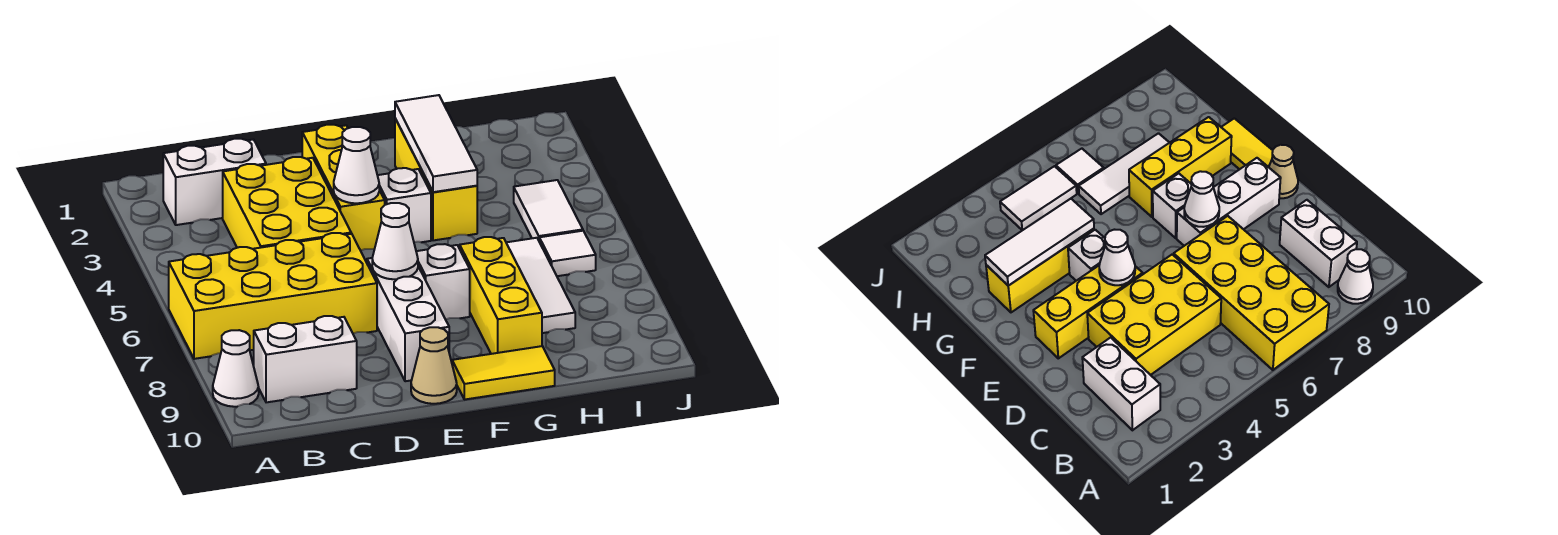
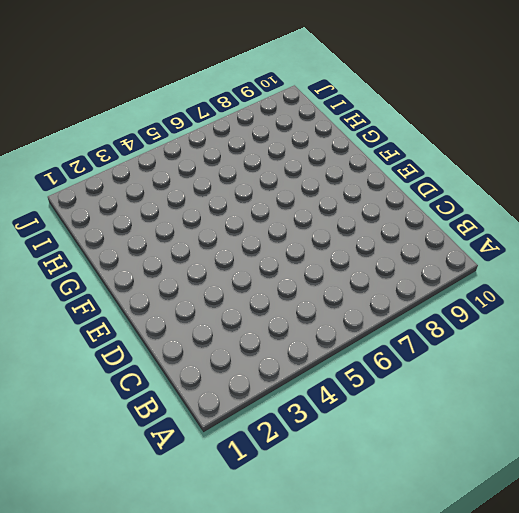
none -> yellow 2x4 brick [169,233,377,359]
none -> white 1x1 cone [213,330,259,407]
none -> white 1x2 brick [163,139,266,225]

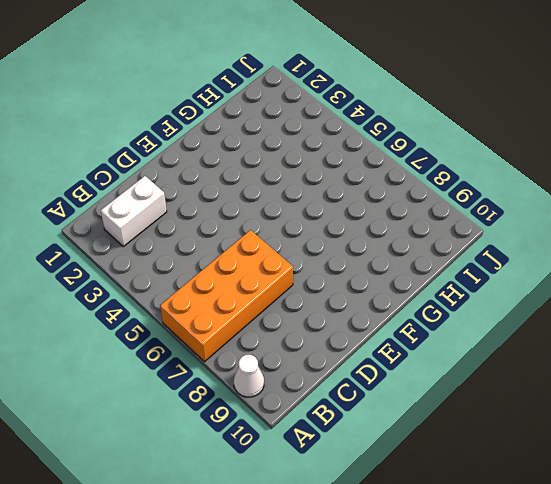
orange 2x4 brick [160,230,293,362] -> yellow 2x4 brick [169,233,377,359]
none -> white 1x2 brick [254,316,357,402]
none -> yellow 2x3 brick [223,157,351,249]
none -> yellow 1x3 brick [302,125,385,250]

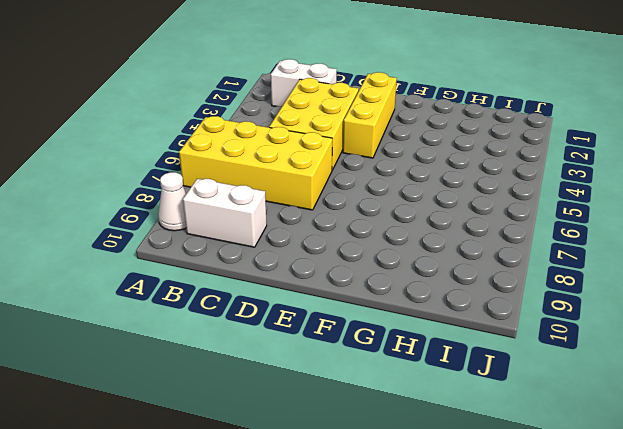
none -> white 1x3 brick [367,258,449,381]
none -> tan 1x1 cone [411,327,457,404]
none -> white 1x1 brick [377,168,431,242]

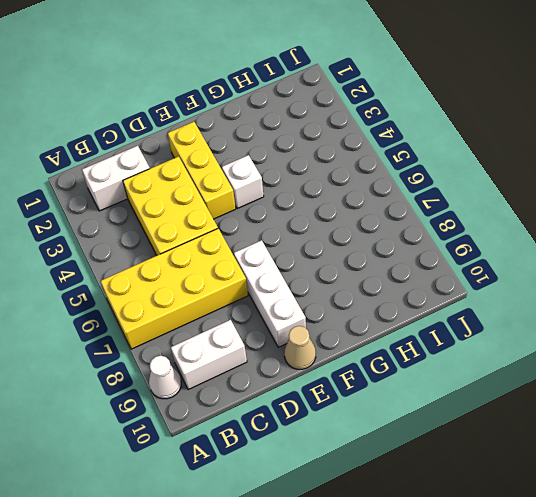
none -> white 1x1 brick [416,244,470,319]
none -> yellow 1x2 tile [452,346,555,400]
none -> yellow 1x3 brick [395,119,477,240]

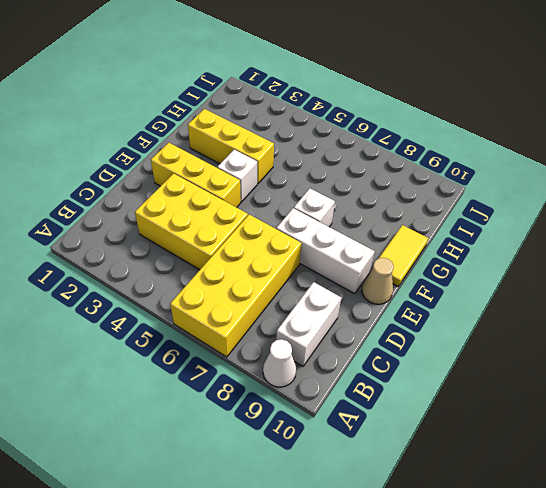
none -> white 1x2 brick [163,139,266,225]
none -> yellow 1x3 brick [460,237,542,354]
none -> white 1x3 tile [506,238,575,333]

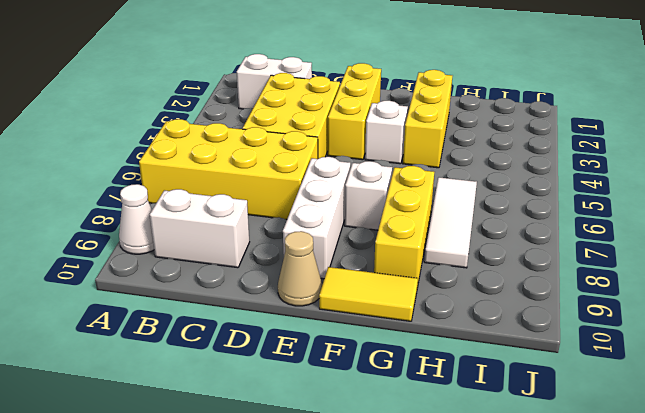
none -> white 1x2 tile [514,180,583,240]
none -> white 1x1 tile [539,231,596,276]
none -> white 1x1 cone [334,127,379,203]

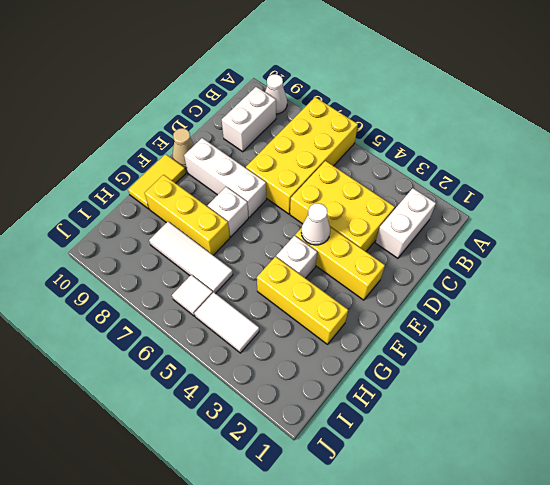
none -> white 1x1 cone [372,203,418,279]
none -> white 1x3 tile [395,95,477,192]

